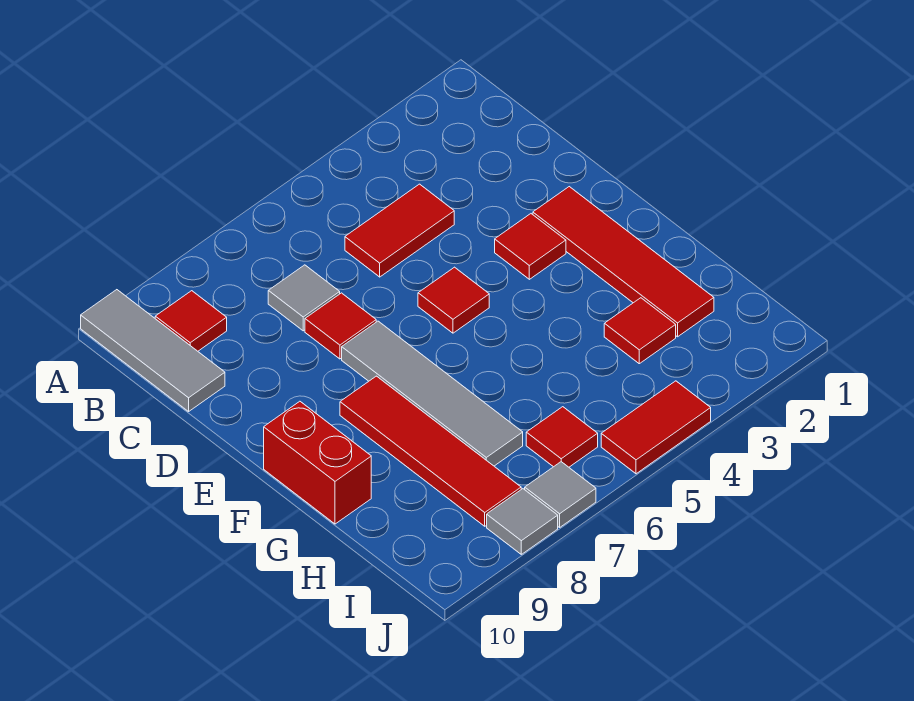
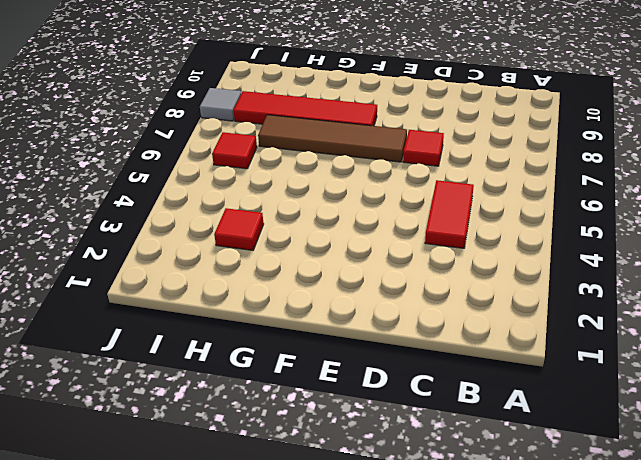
brown 1x4 tile [258,115,407,162] -> grey 1x4 tile [342,321,523,466]
none -> grey 1x3 tile [81,290,225,411]
none -> red 1x1 tile [155,291,227,351]
none -> grey 1x1 tile [268,265,340,331]

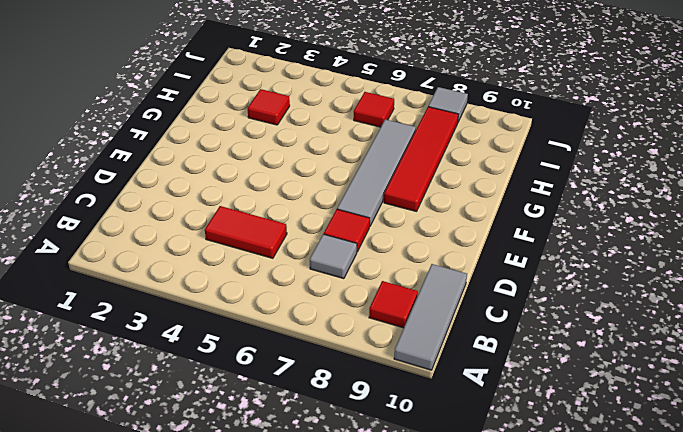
none -> red 1x4 tile [533,187,714,337]
none -> red 1x1 tile [495,214,566,279]
none -> red 1x1 tile [418,267,489,333]

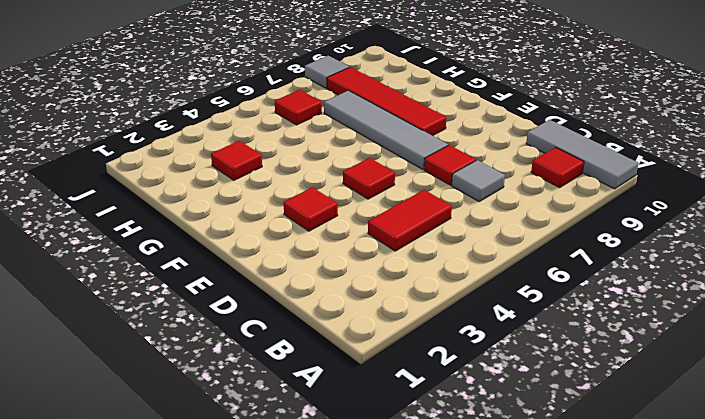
none -> red 1x4 tile [533,187,714,337]
none -> red 1x2 brick [264,401,371,524]
none -> red 1x2 tile [601,381,711,474]

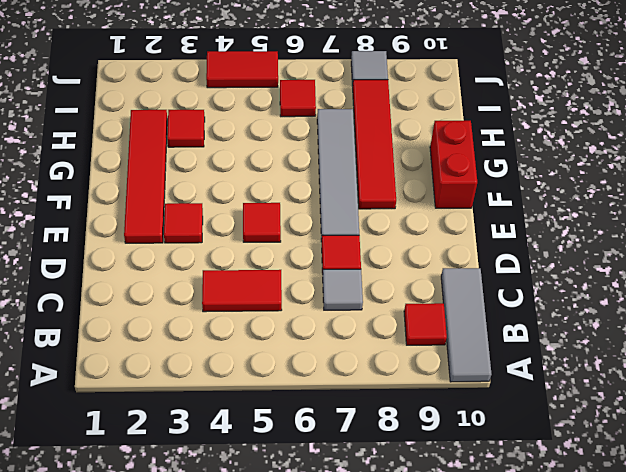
none -> grey 1x1 tile [525,462,596,527]

